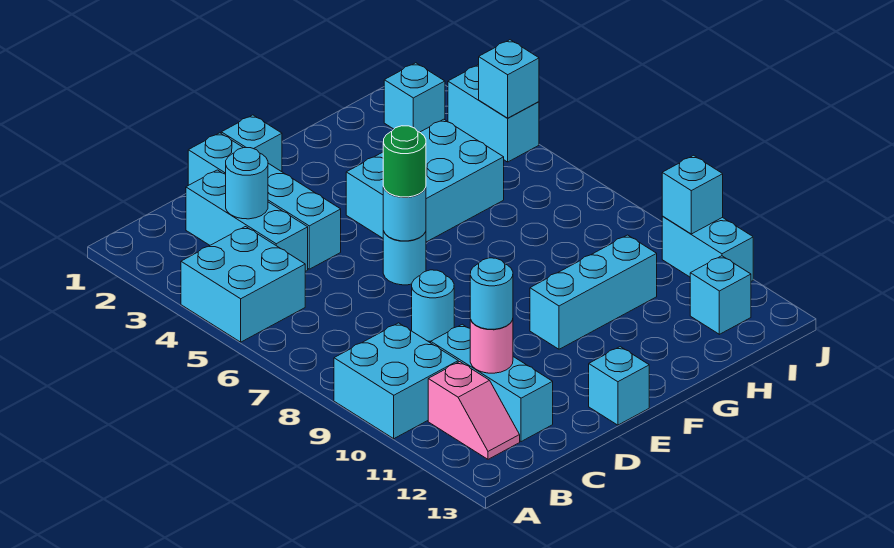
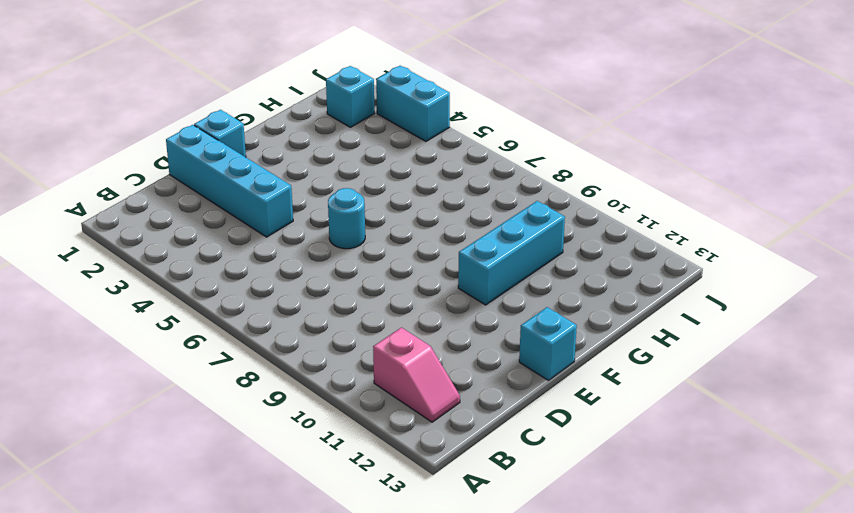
none -> cyan 2x2 brick [181,227,305,342]
none -> cyan 2x2 brick [334,323,458,439]
none -> cyan 1x3 brick [186,170,308,272]

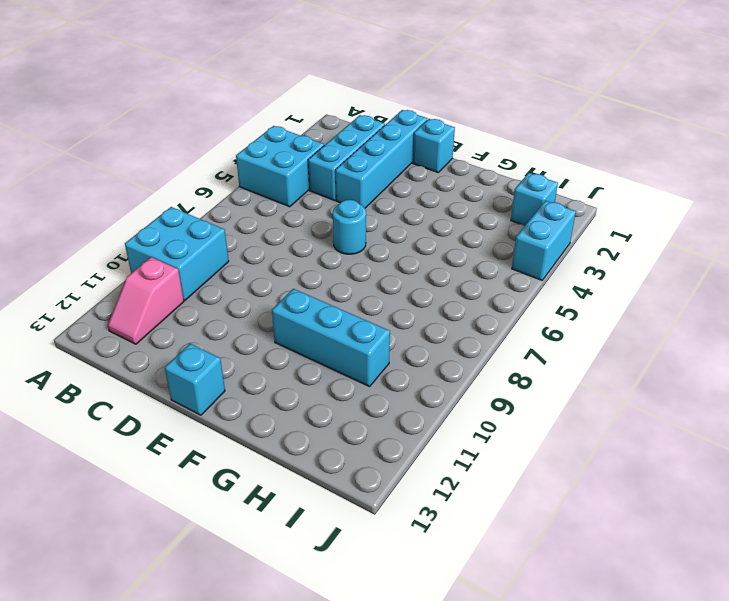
none -> cyan 1x3 brick [431,324,553,442]
none -> cyan 1x1 round brick [412,270,454,341]
none -> cyan 2x3 brick [346,119,504,242]

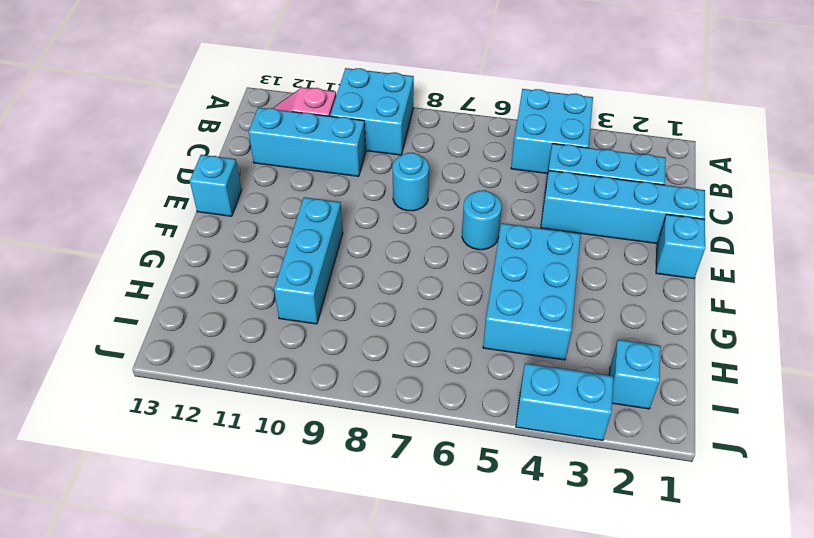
none -> cyan 1x1 brick [690,256,751,334]
none -> cyan 1x2 brick [662,216,753,281]
none -> cyan 1x1 round brick [226,148,268,219]

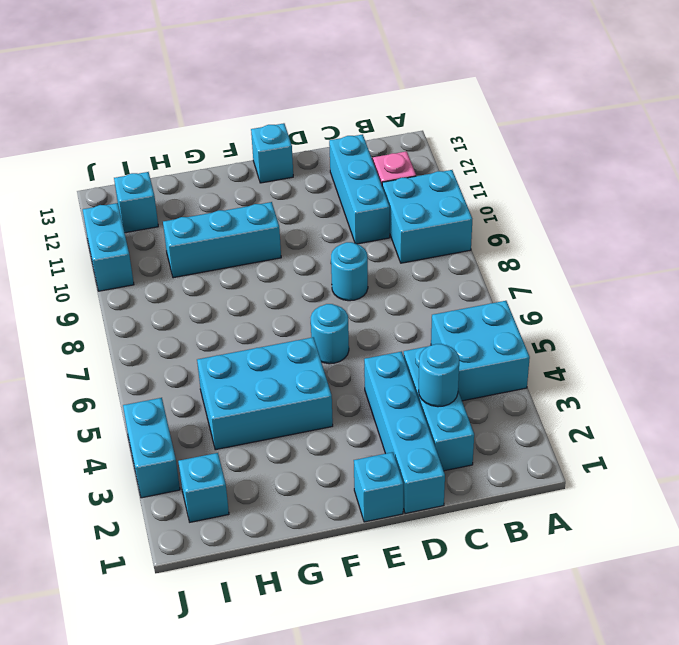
none -> pink 1x1 round brick [470,319,513,373]
none -> cyan 1x1 round brick [383,187,426,241]
none -> cyan 1x1 brick [479,40,539,118]

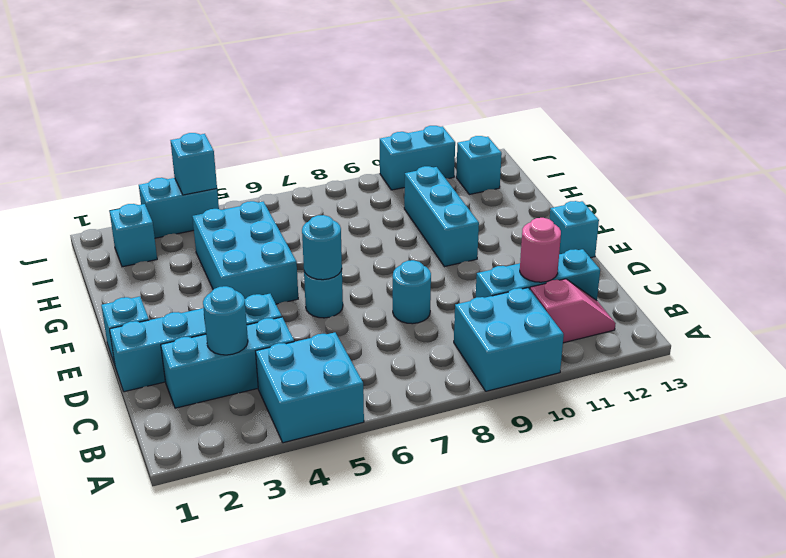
none -> cyan 1x1 brick [662,155,723,234]
none -> cyan 1x1 round brick [470,258,513,329]
none -> green 1x1 round brick [383,126,426,197]

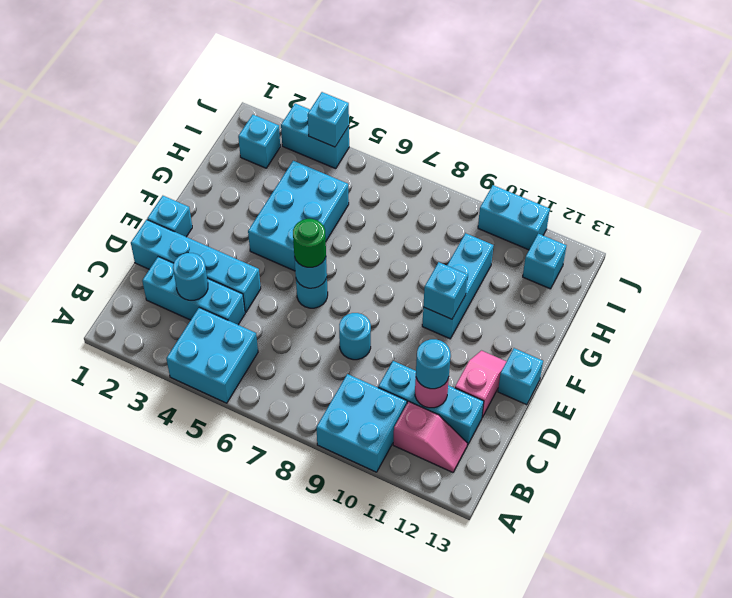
pink 1x2 slope [455,351,507,417] -> none
cyan 1x1 brick [423,262,468,319] -> cyan 1x1 brick moved to [662,155,723,234]

